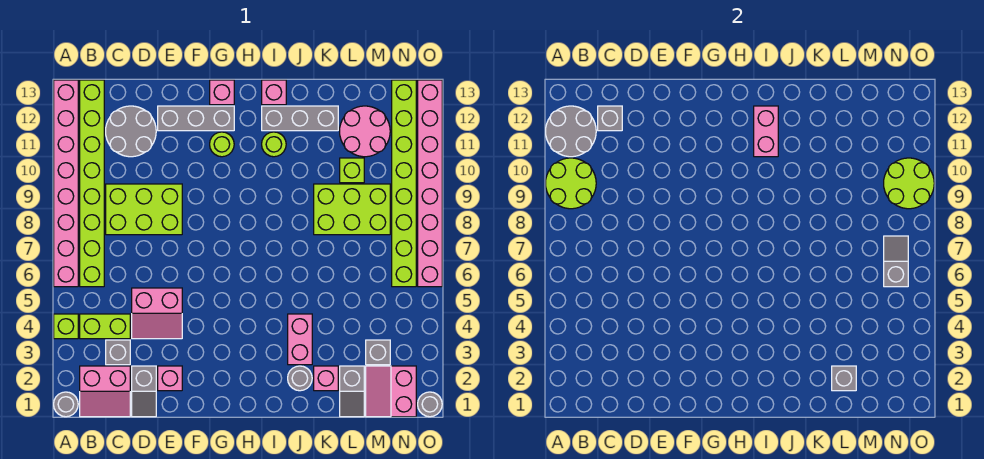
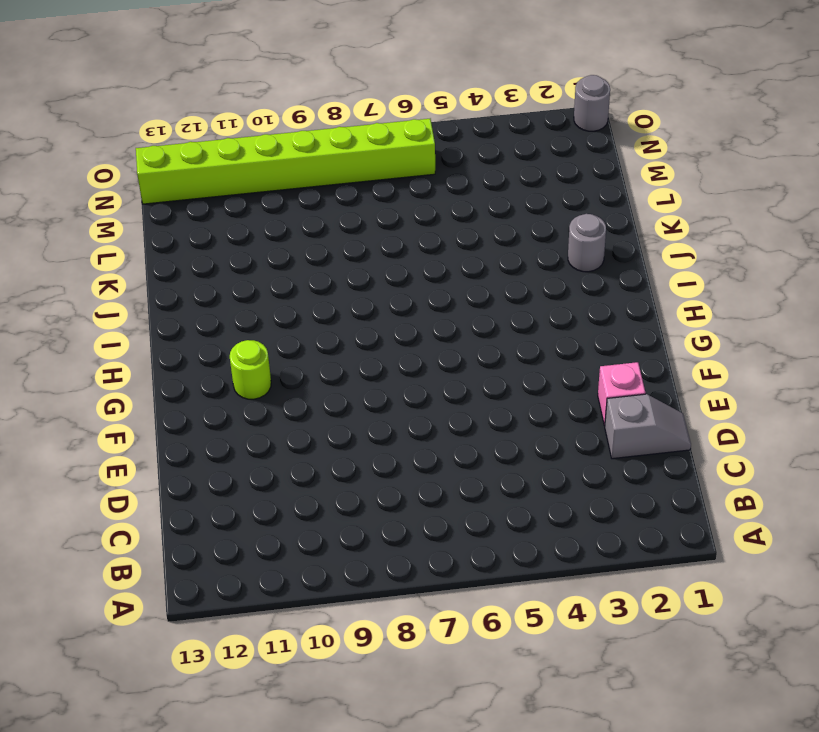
none -> grey 1x1 round brick [54,392,78,417]
none -> lime 1x1 brick [54,314,78,339]
none -> pink 1x8 brick [54,80,78,287]
none -> pink 2x2 slope [80,366,130,417]

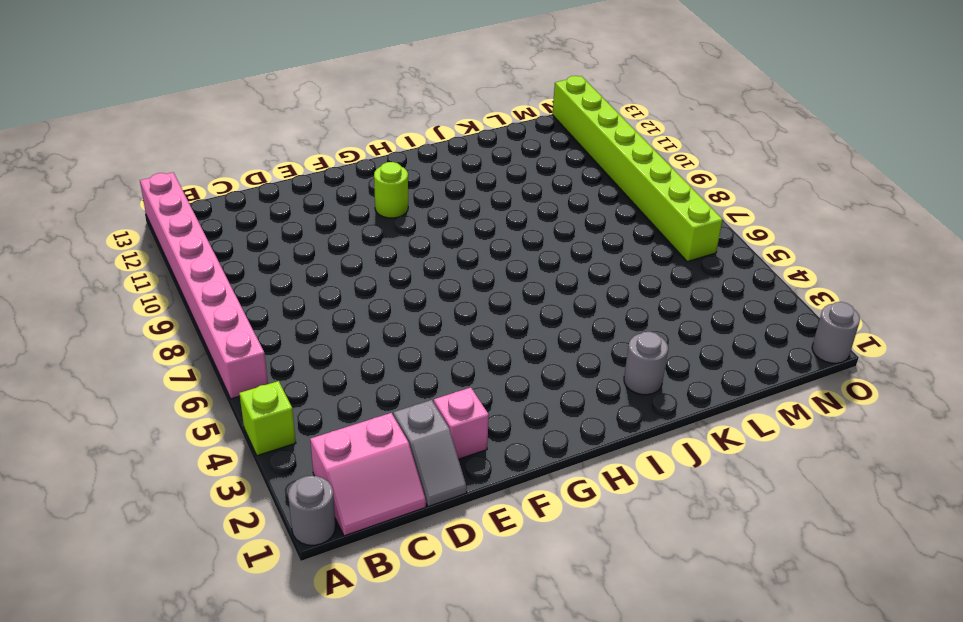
none -> lime 1x2 brick [80,314,130,339]
none -> lime 1x8 brick [80,80,104,287]
none -> grey 1x1 brick [106,340,130,365]
none -> lime 2x3 brick [106,184,182,235]

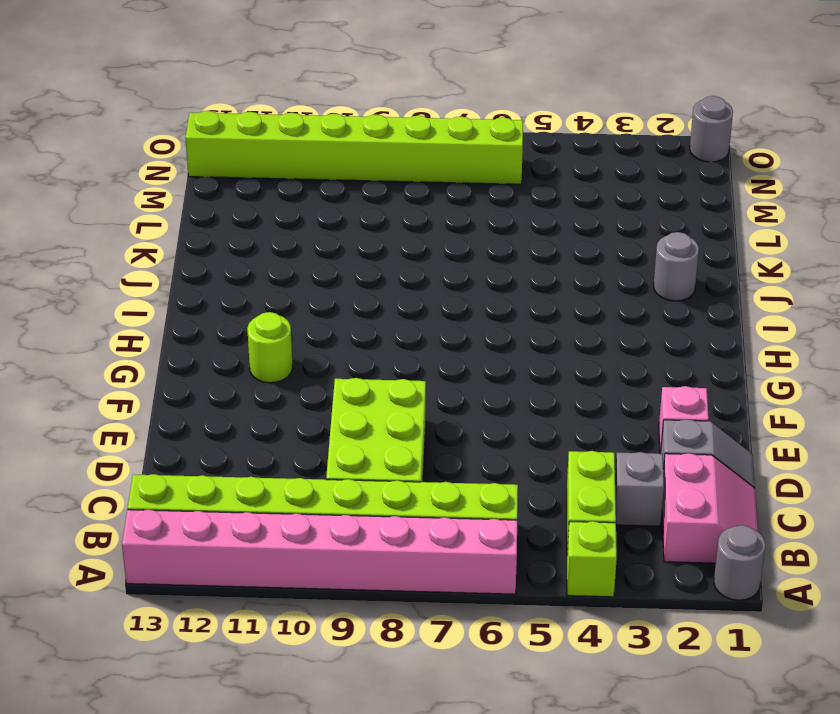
none -> grey 2x2 round brick [106,106,156,157]
none -> pink 2x2 slope [132,288,182,339]
none -> grey 1x3 brick [158,106,234,131]
none -> pink 1x1 brick [210,80,234,105]

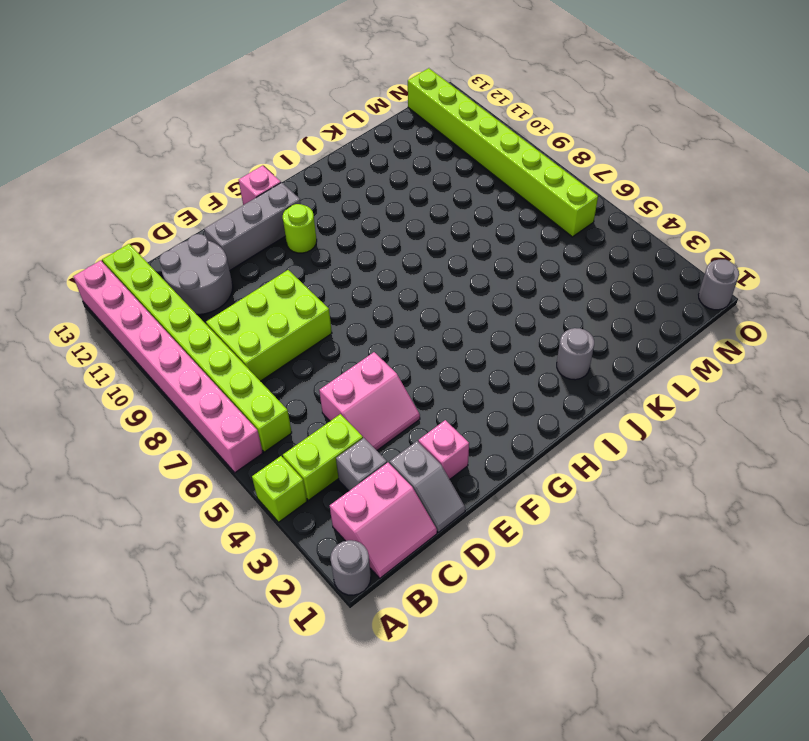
none -> lime 1x1 round brick [262,132,286,157]
none -> grey 1x3 brick [262,106,338,131]
none -> pink 1x1 brick [262,80,286,105]
none -> pink 1x2 brick [288,314,312,365]

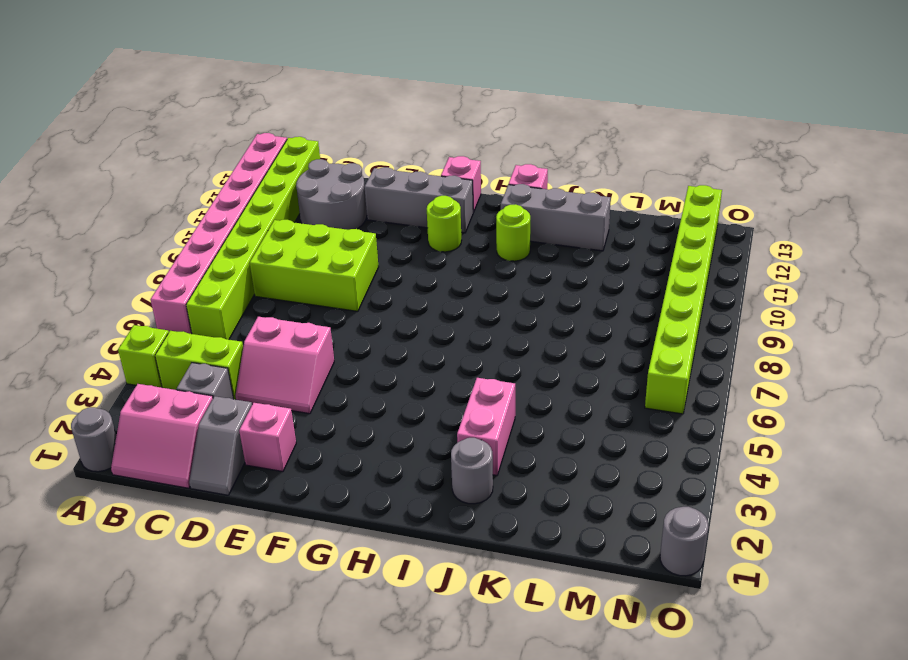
none -> pink 1x1 brick [314,366,338,391]
none -> lime 2x3 brick [314,184,390,235]
none -> grey 1x2 slope [340,366,364,417]
none -> lime 1x1 brick [340,158,364,183]

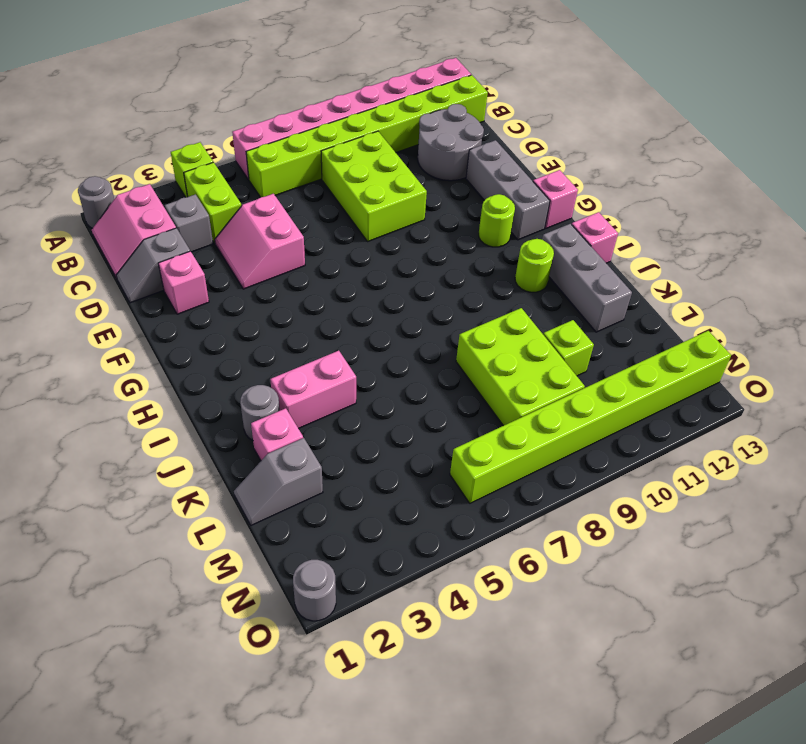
none -> pink 2x2 round brick [340,106,390,157]
none -> pink 2x2 slope [366,366,416,417]
none -> grey 1x1 brick [366,340,390,365]
none -> pink 1x8 brick [418,80,442,287]

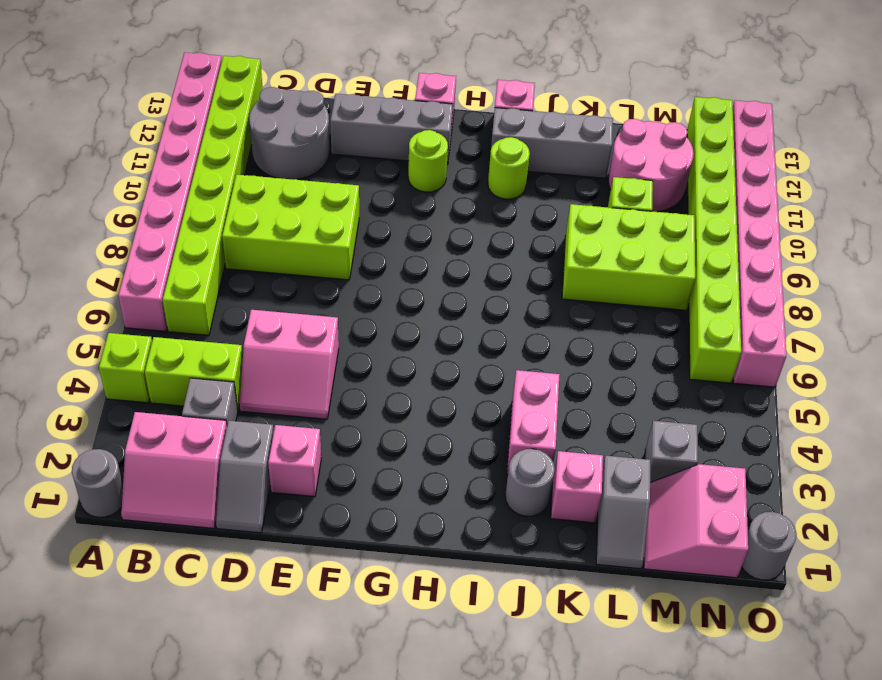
none -> lime 2x2 round brick [546,158,596,209]
none -> grey 2x2 round brick [546,106,596,157]
none -> grey 1x1 brick [598,106,622,131]
none -> pink 1x2 brick [754,106,778,157]

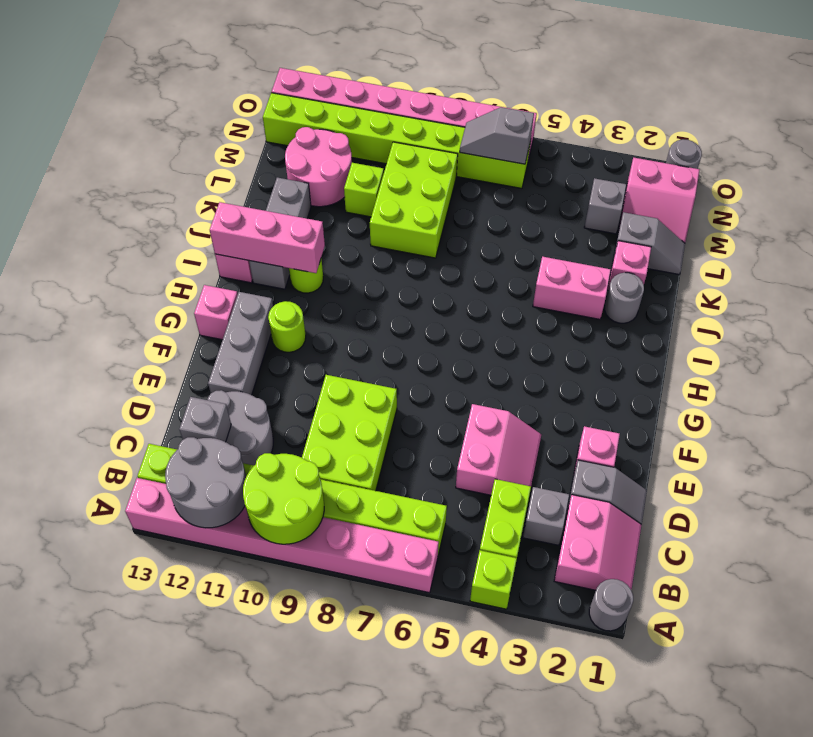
pink 1x3 brick [210,202,325,273] -> pink 1x2 brick [754,106,778,157]
none -> grey 1x1 brick [832,366,856,391]
none -> lime 2x2 round brick [884,158,934,209]

